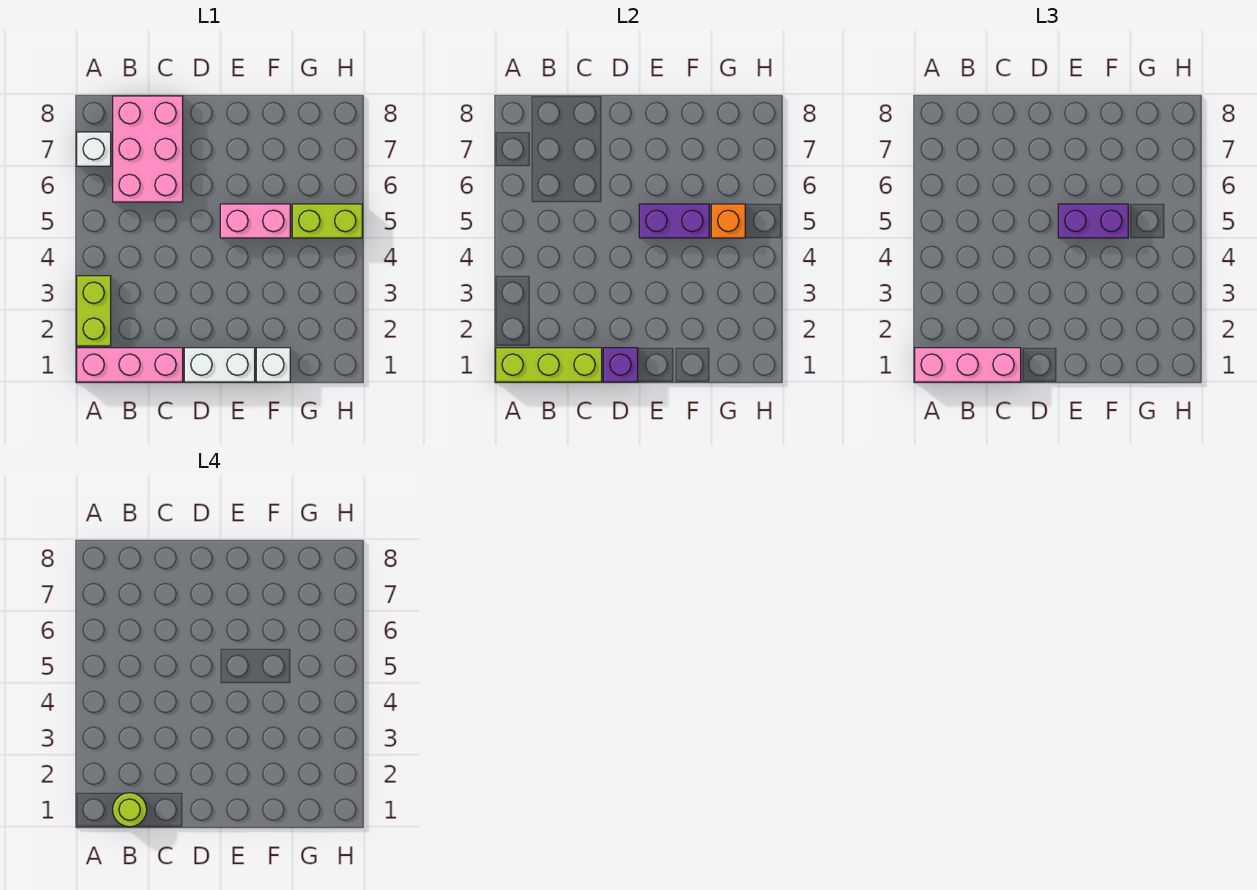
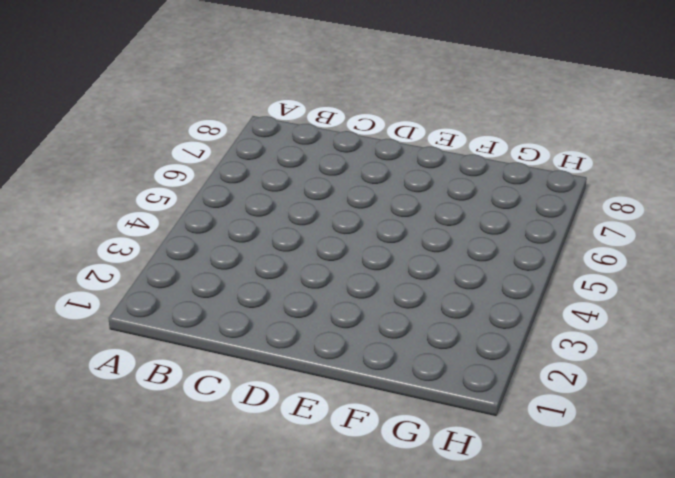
none -> pink 1x3 brick [77,348,183,382]
none -> lime 1x2 brick [77,276,111,346]
none -> white 1x1 brick [77,132,111,166]

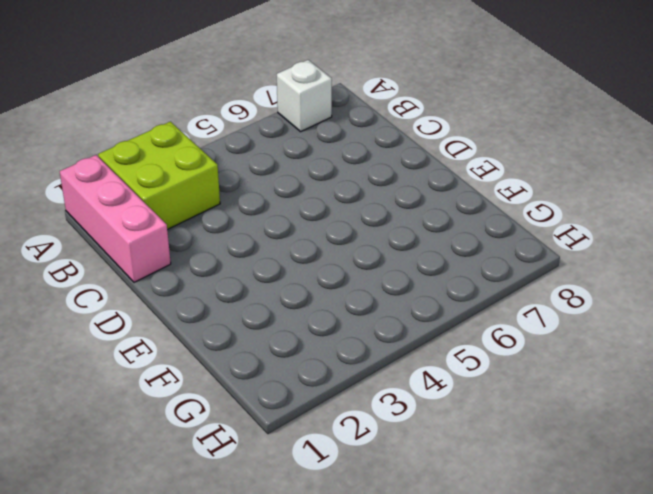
lime 2x2 brick [98,122,220,230] -> lime 1x2 brick [77,276,111,346]
none -> pink 2x3 brick [113,96,183,202]
none -> white 1x2 brick [184,348,255,382]
none -> pink 1x2 brick [220,204,290,238]

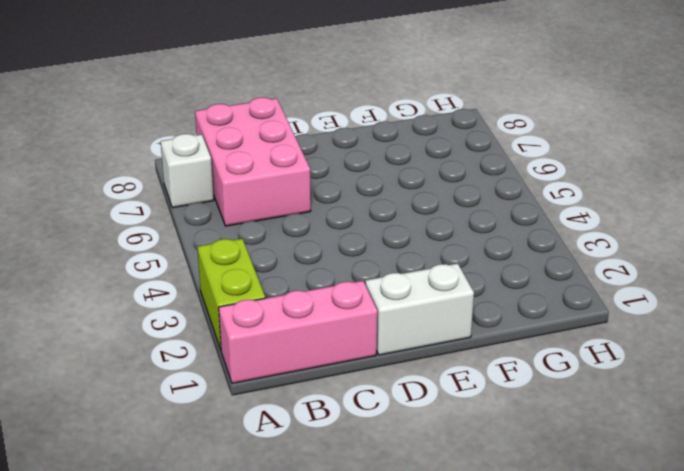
none -> pink 1x2 brick [220,204,290,238]
none -> white 1x1 brick [256,348,290,382]
none -> lime 1x2 brick [292,204,362,238]

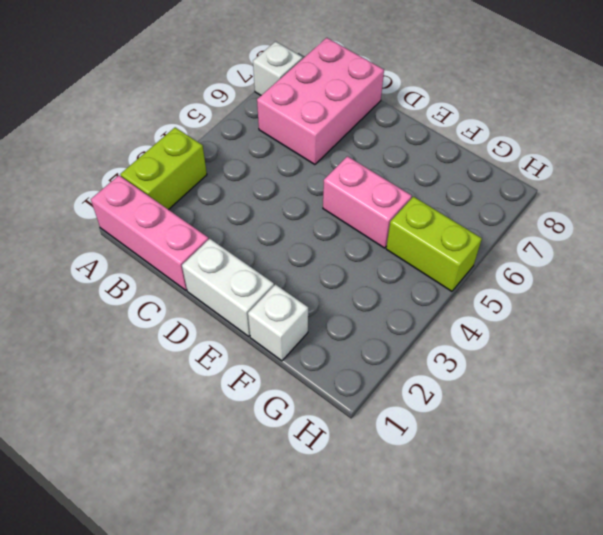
none -> lime 1x3 brick [496,348,602,382]
none -> purple 1x1 brick [603,348,638,382]
none -> purple 1x2 brick [639,204,709,238]

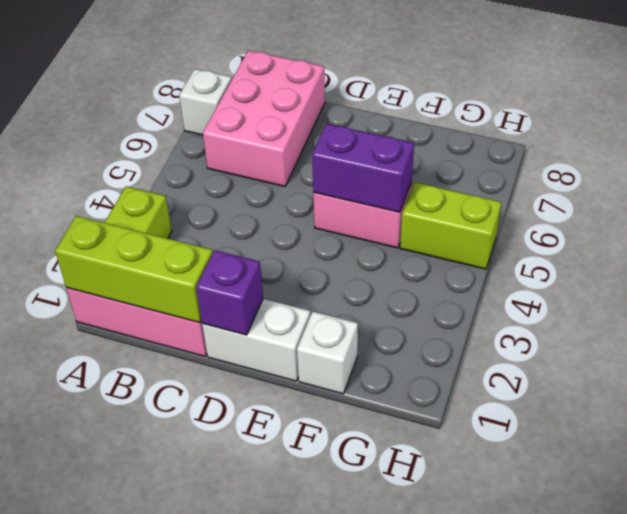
none -> orange 1x1 brick [711,204,745,238]
none -> pink 1x3 brick [915,348,1021,382]
none -> purple 1x2 brick [1058,204,1128,238]

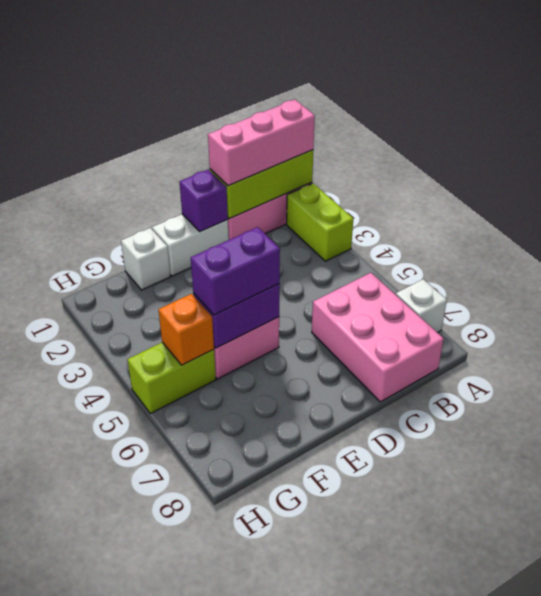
none -> lime 1x1 round brick [113,793,147,827]

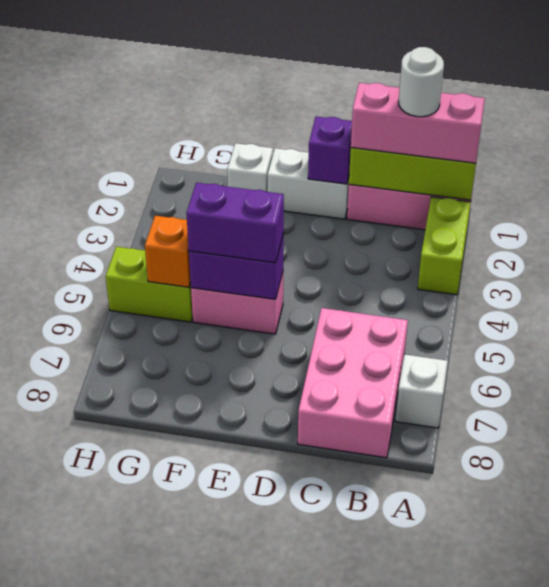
white 1x1 round brick [399,47,444,117] -> lime 1x1 round brick [113,793,147,827]

